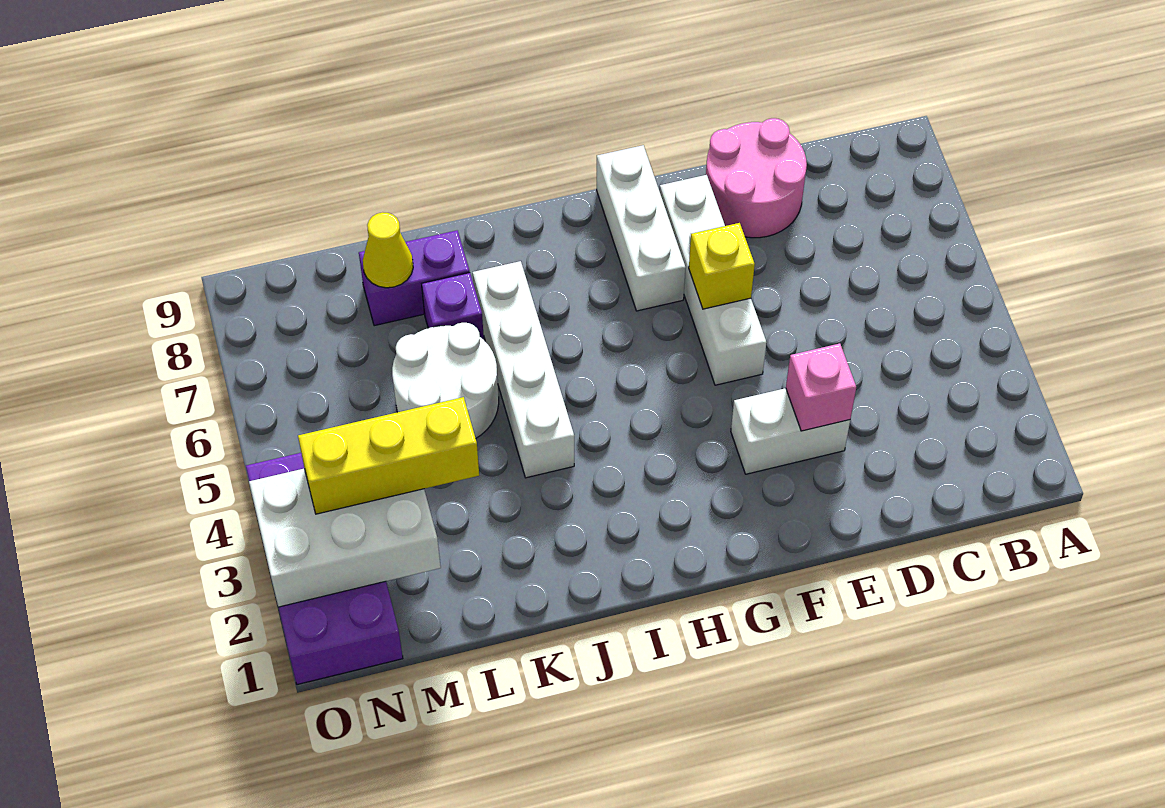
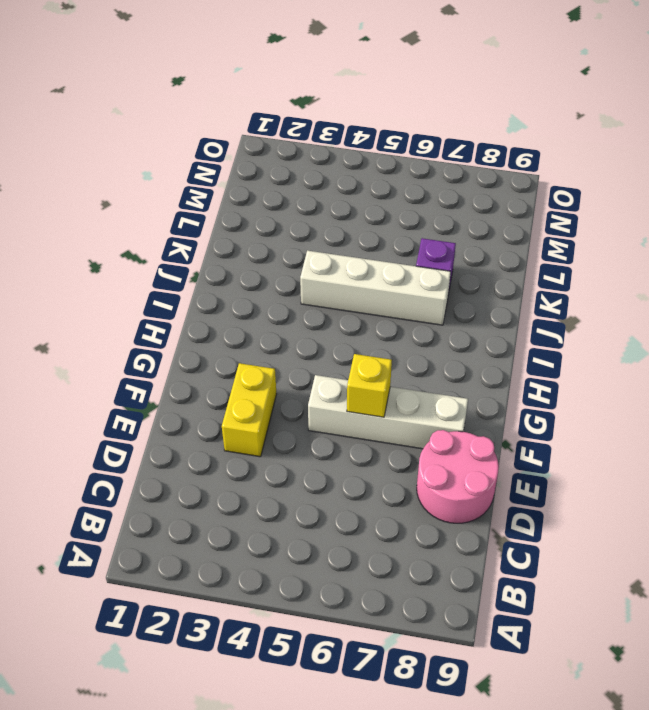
yellow 1x2 brick [222,363,277,457] -> white 1x2 brick [731,388,850,474]
none -> white 1x3 brick [597,145,686,311]
none -> white 2x2 round brick [392,323,499,438]
none -> purple 1x2 brick [359,230,470,326]

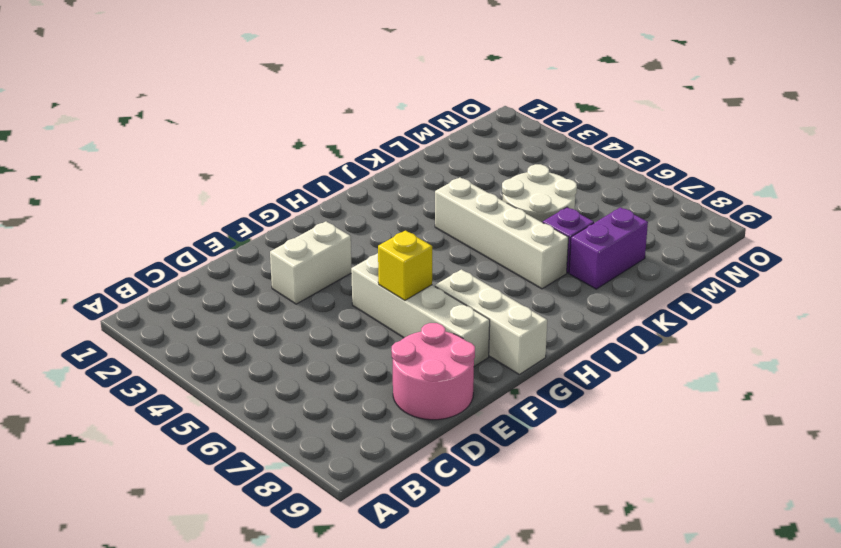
none -> purple 2x4 brick [246,453,403,685]
none -> pink 1x1 brick [786,343,856,431]
none -> yellow 1x1 cone [363,212,413,288]

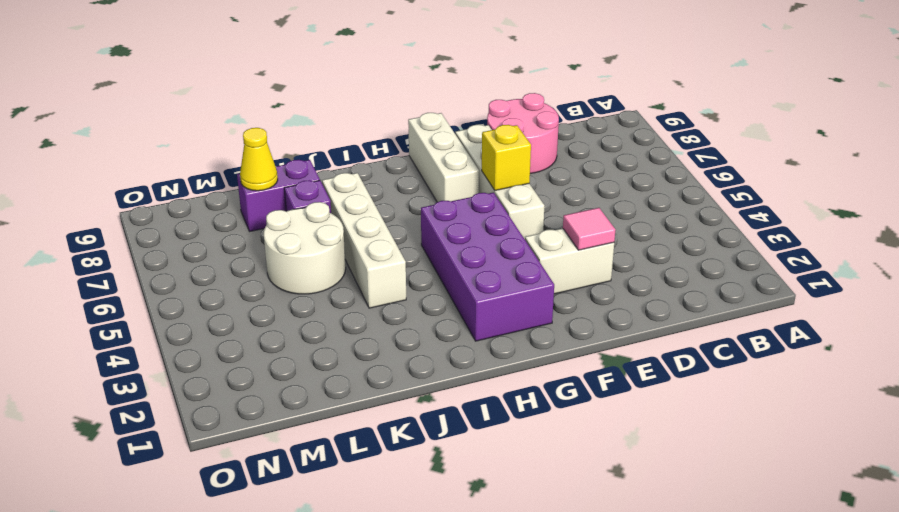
pink 1x1 tile [563,208,616,250] -> pink 1x1 brick [786,343,856,431]
purple 2x4 brick [421,193,554,341] -> purple 2x4 brick moved to [246,453,403,685]
none -> white 2x3 brick [249,469,441,607]
none -> yellow 1x3 brick [298,397,479,514]

